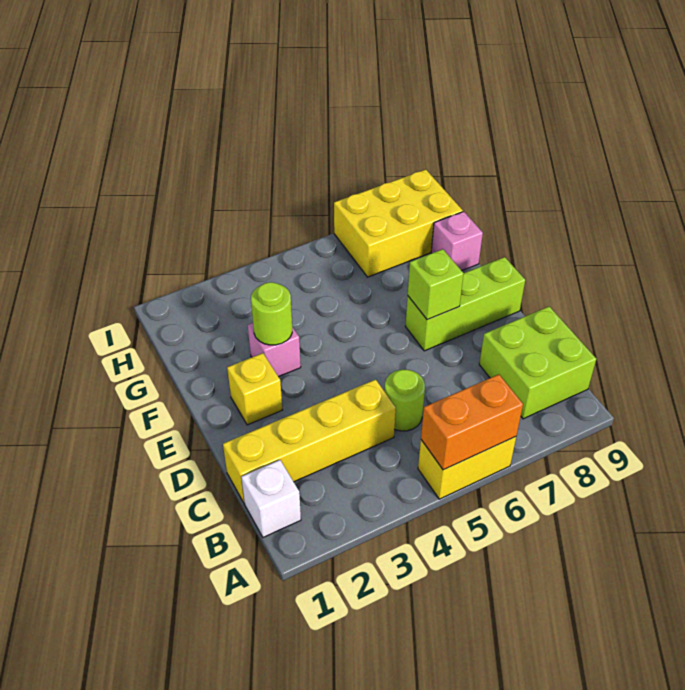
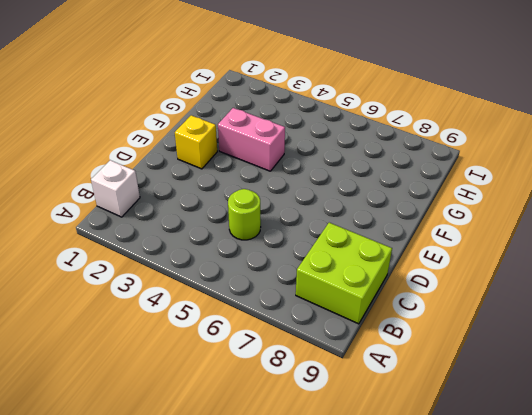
pink 1x2 brick [218,108,285,171] -> pink 1x1 brick [248,323,301,377]
none -> yellow 1x2 brick [418,437,516,499]
none -> yellow 1x4 brick [223,379,396,504]
none -> lime 1x3 brick [406,257,525,351]

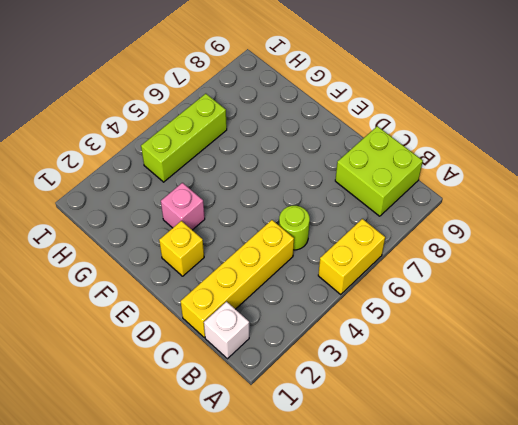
lime 1x3 brick [141,94,227,182] -> lime 1x3 brick moved to [406,257,525,351]
none -> pink 1x1 brick [431,212,483,271]
none -> yellow 2x3 brick [334,170,463,277]
none -> orange 1x2 brick [421,374,523,470]

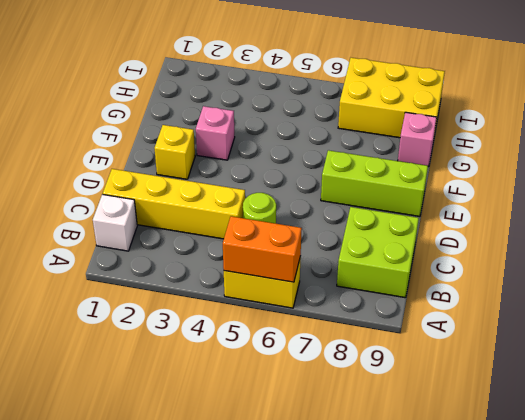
none -> lime 1x1 brick [408,249,464,320]
none -> lime 1x1 round brick [251,282,292,345]

